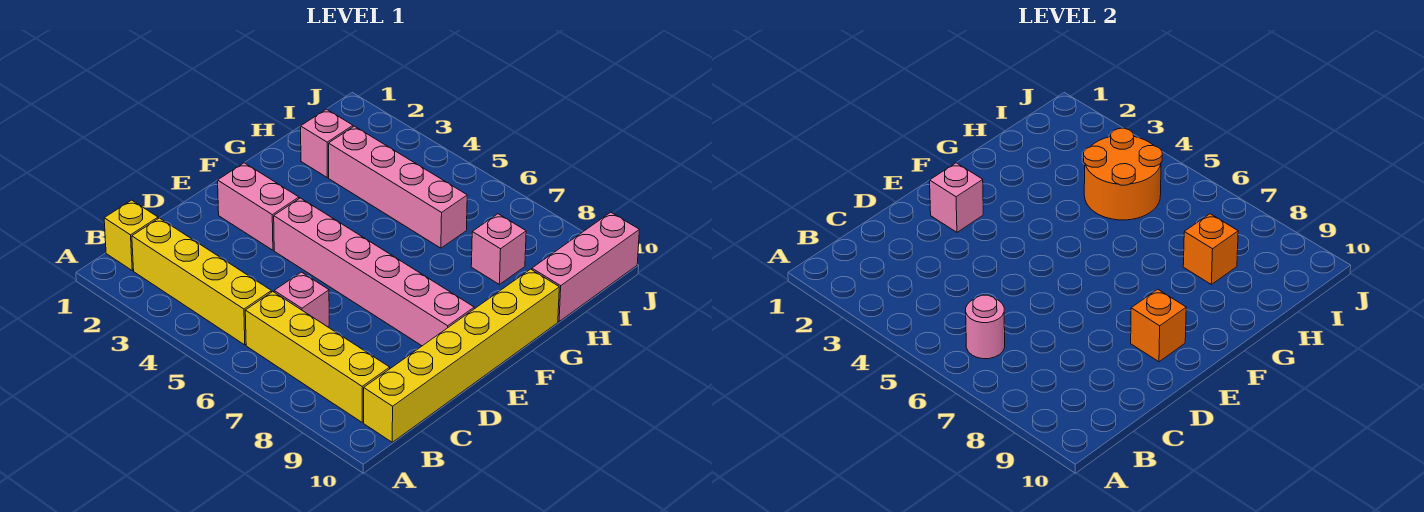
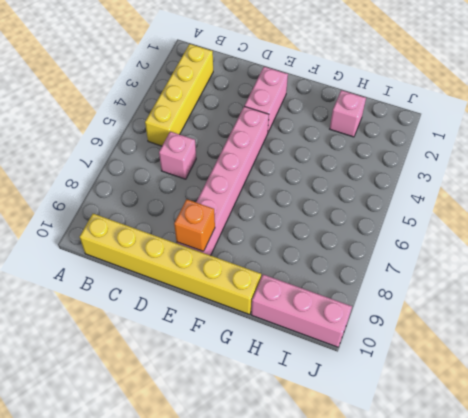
none -> yellow 1x1 brick [104,200,158,270]
none -> yellow 1x4 brick [245,292,390,422]
none -> pink 1x4 brick [329,126,467,248]

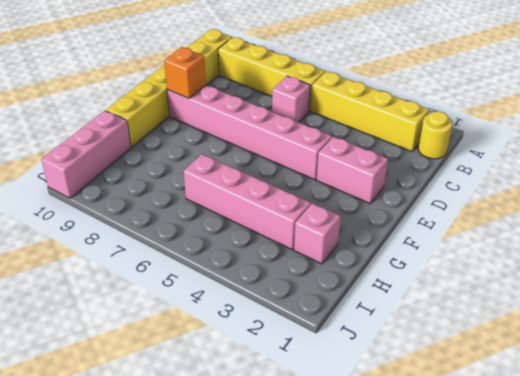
yellow 1x1 round brick [418,111,452,159] -> yellow 1x1 brick [104,200,158,270]
none -> pink 1x1 brick [471,214,526,284]
none -> pink 1x1 round brick [966,295,1005,359]
none -> pink 1x1 brick [930,163,983,232]

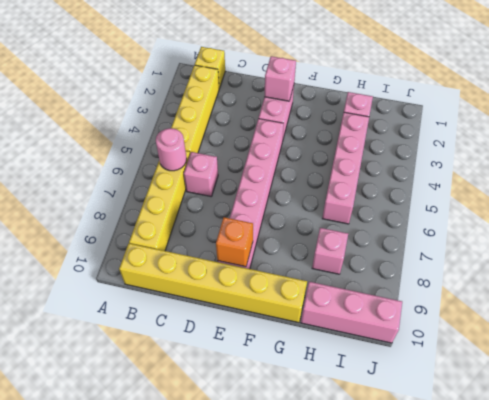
none -> orange 2x2 round brick [1084,128,1162,220]
none -> orange 1x1 brick [1183,214,1238,284]

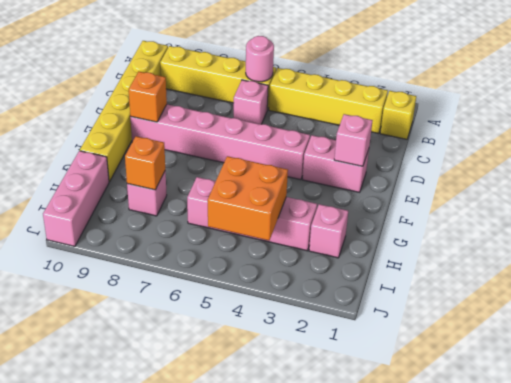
orange 2x2 brick [208,156,288,240] -> orange 2x2 round brick [1084,128,1162,220]

